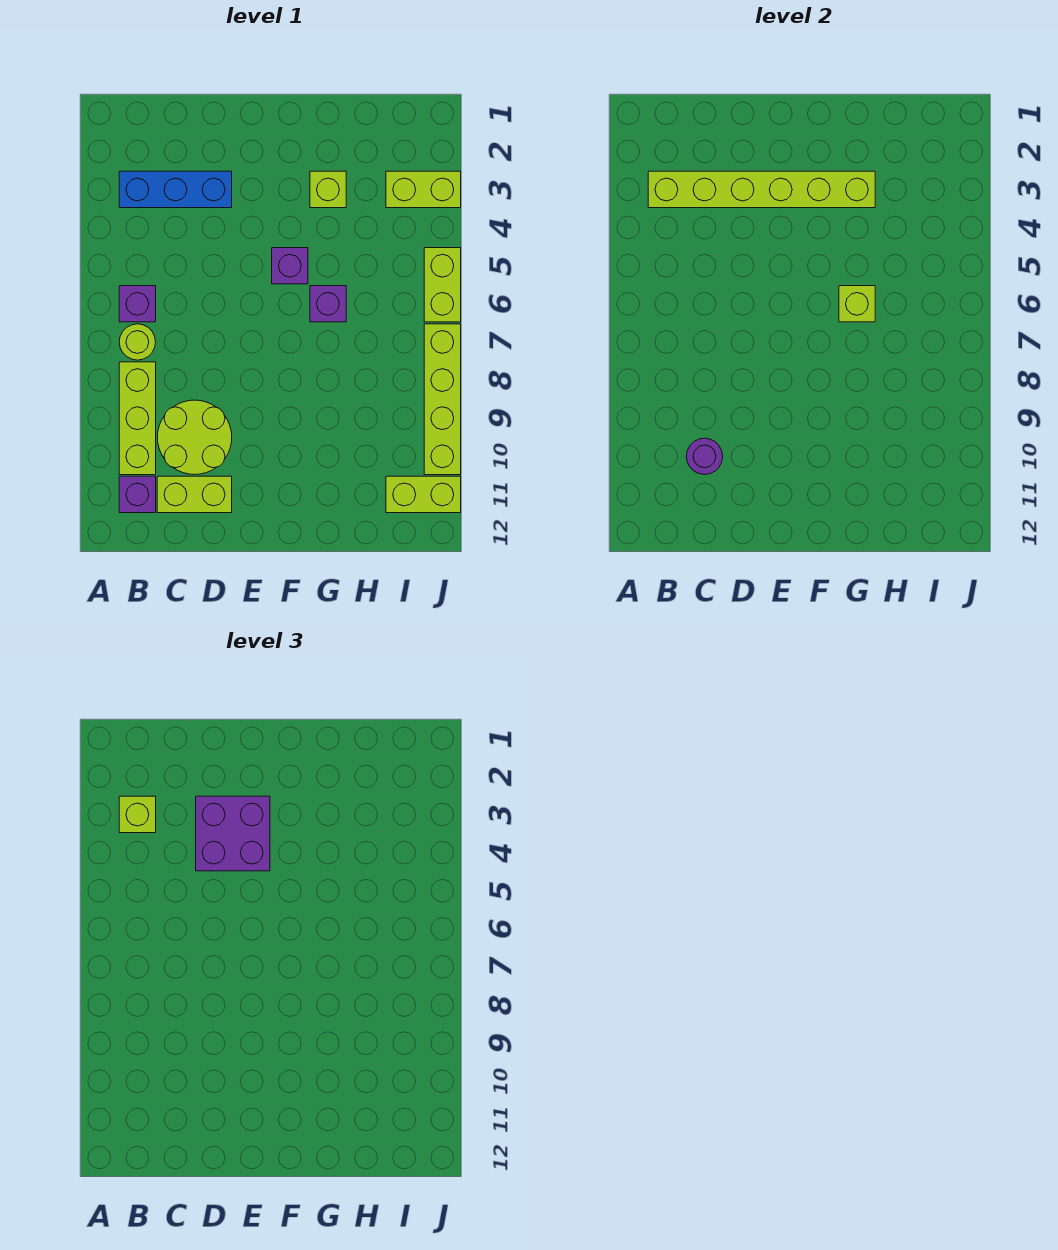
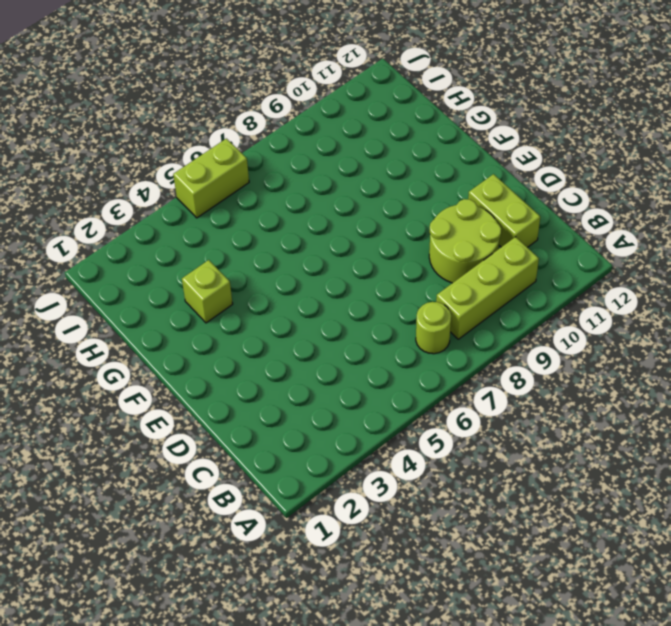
none -> blue 1x3 brick [119,171,232,208]
none -> purple 1x1 brick [119,286,156,322]
none -> purple 1x1 brick [119,476,156,513]

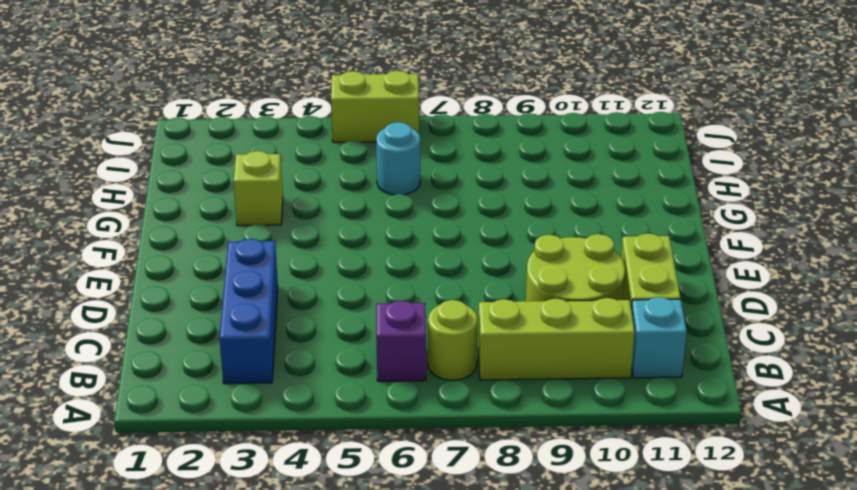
cyan 1x1 brick [631,297,687,378] -> purple 1x1 brick [119,476,156,513]
cyan 1x1 round brick [376,122,420,195] -> none
none -> purple 1x1 brick [272,248,308,284]
none -> purple 1x1 brick [310,286,346,322]
none -> lime 1x2 brick [386,171,461,208]

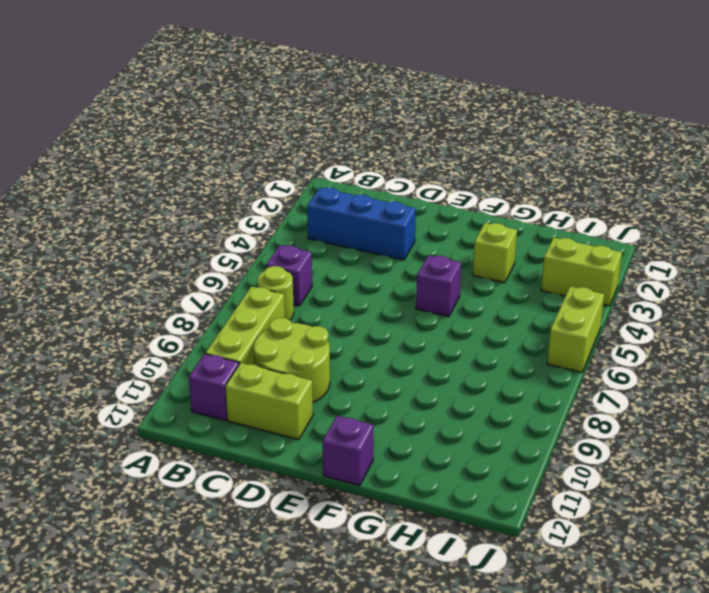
purple 1x1 brick [323,416,374,486] -> purple 1x1 brick moved to [310,286,346,322]
none -> lime 1x2 brick [386,476,461,513]
none -> lime 1x4 brick [424,324,461,475]
none -> lime 1x6 brick [648,171,875,208]

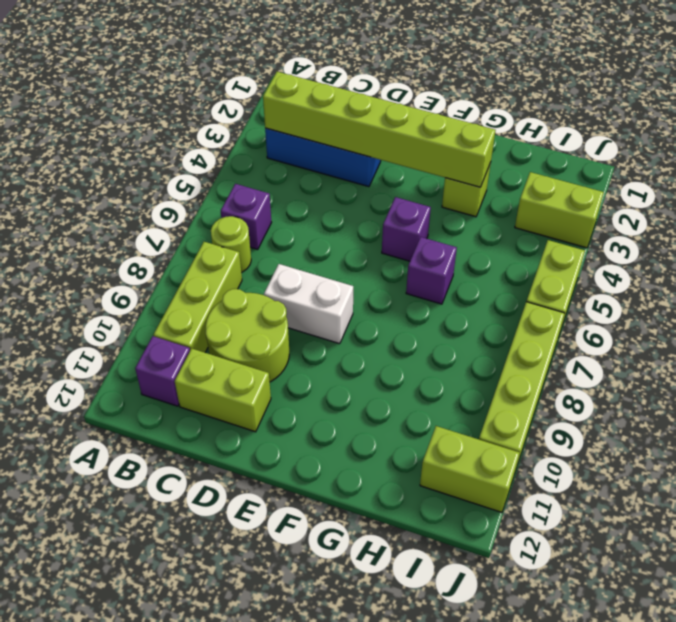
white 1x2 brick [264,264,353,344] -> none
none -> purple 1x1 round brick [686,438,723,475]
none -> lime 1x1 brick [839,286,875,322]
none -> lime 1x1 brick [119,796,156,833]

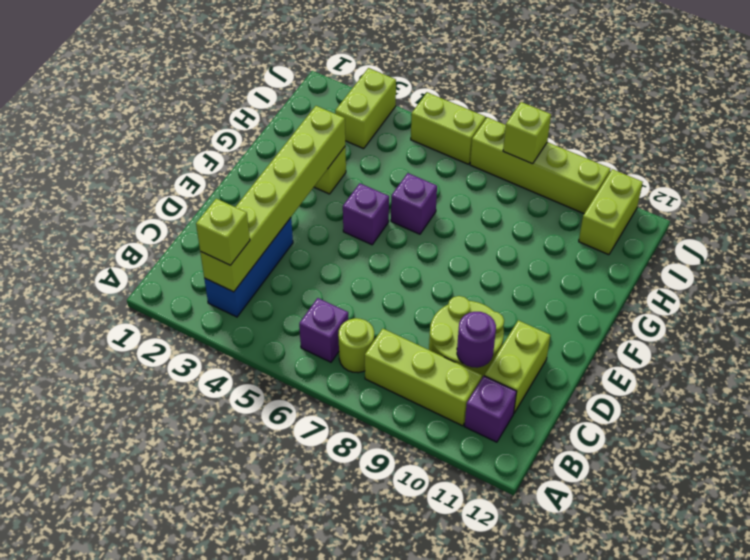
lime 1x1 brick [503,102,551,164] -> lime 1x1 brick moved to [839,286,875,322]
none -> purple 2x2 brick [196,796,270,871]

